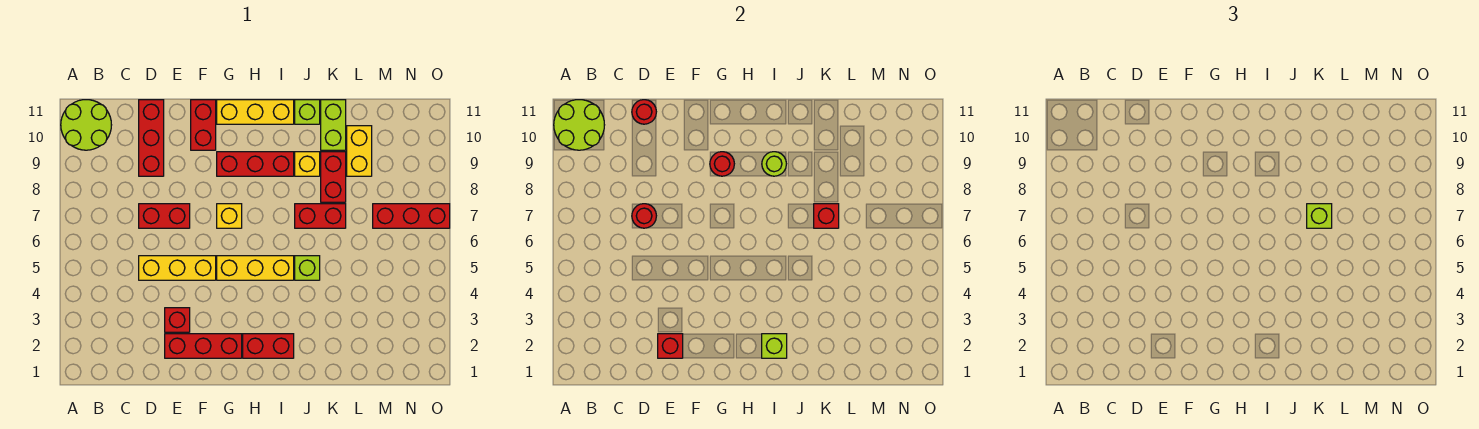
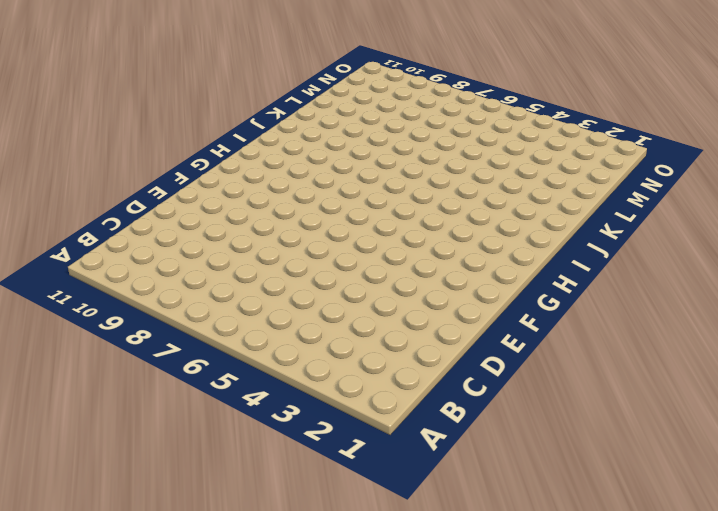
none -> lime 2x2 round brick [61,100,111,150]
none -> yellow 1x3 brick [139,256,216,280]
none -> red 1x2 brick [139,204,190,228]

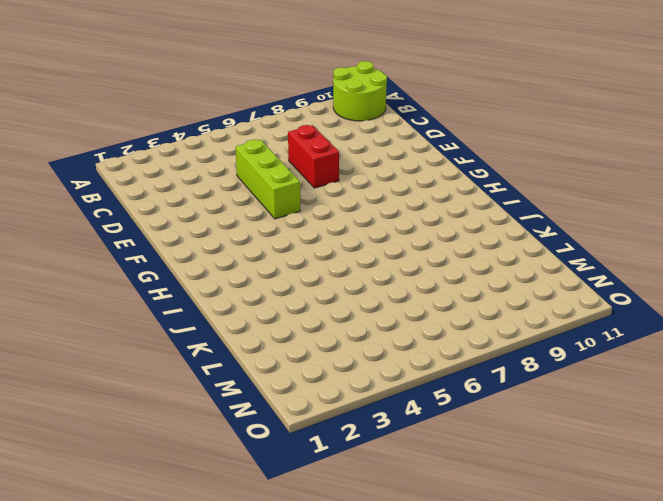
lime 1x3 brick [235,140,300,219] -> yellow 1x3 brick [139,256,216,280]
none -> red 1x3 brick [139,100,164,176]
none -> red 1x3 brick [165,334,242,358]
none -> red 1x1 brick [165,308,190,332]

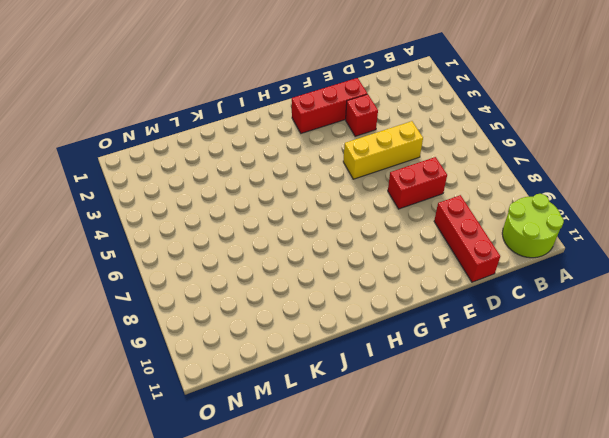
none -> red 1x2 brick [191,100,216,150]
none -> yellow 1x3 brick [217,256,294,280]
none -> yellow 1x1 brick [217,204,242,228]

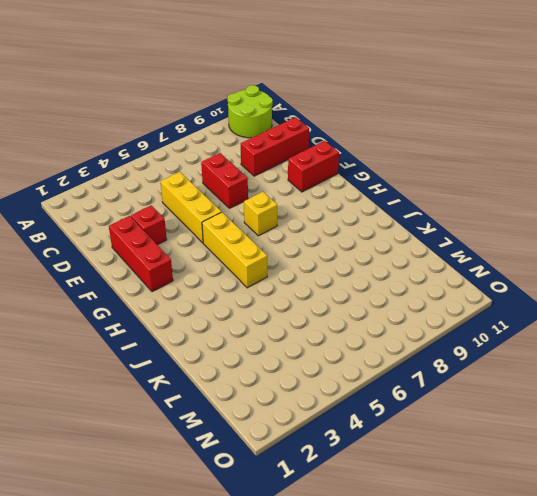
none -> red 1x3 brick [217,152,294,176]
none -> yellow 1x3 brick [217,100,294,124]
none -> red 1x2 brick [243,334,294,358]

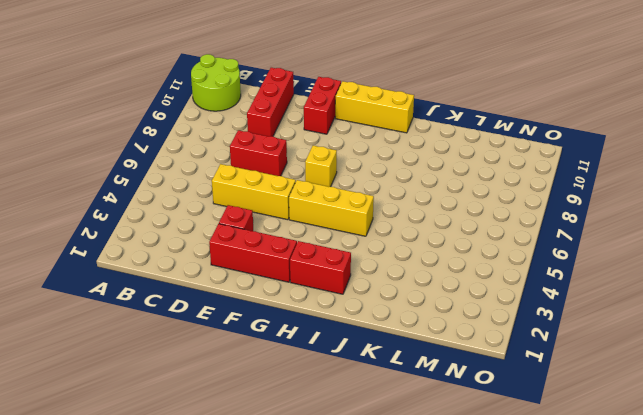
none -> red 1x3 brick [217,152,294,176]
none -> lime 1x1 brick [295,256,320,280]
none -> red 1x2 brick [295,204,346,228]

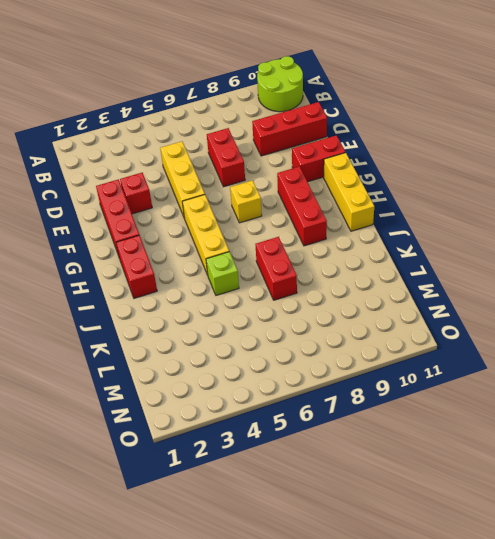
none -> yellow 1x1 brick [295,152,320,176]
none -> lime 1x1 brick [295,100,320,124]
none -> red 1x2 brick [321,152,346,202]

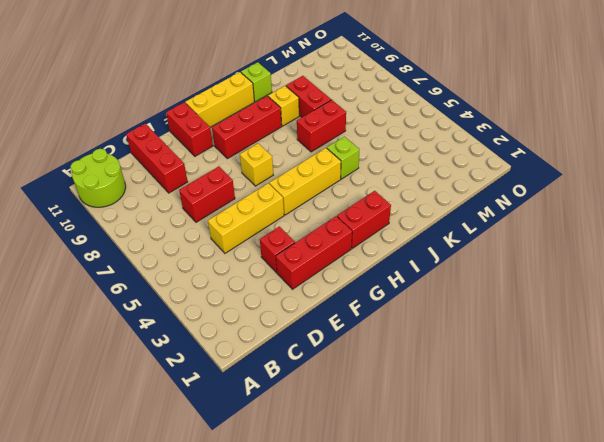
none -> lime 1x2 brick [321,100,346,150]
none -> yellow 1x2 brick [347,126,372,176]
none -> red 1x3 brick [373,204,450,228]

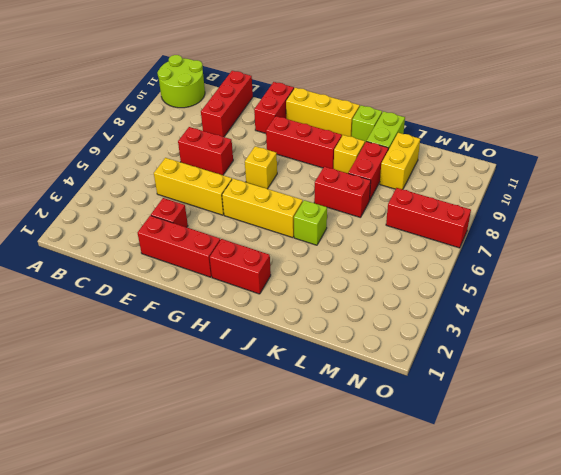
none -> lime 2x2 round brick [554,100,604,150]
none -> red 1x1 round brick [632,204,656,228]
none -> red 1x1 round brick [632,100,656,124]

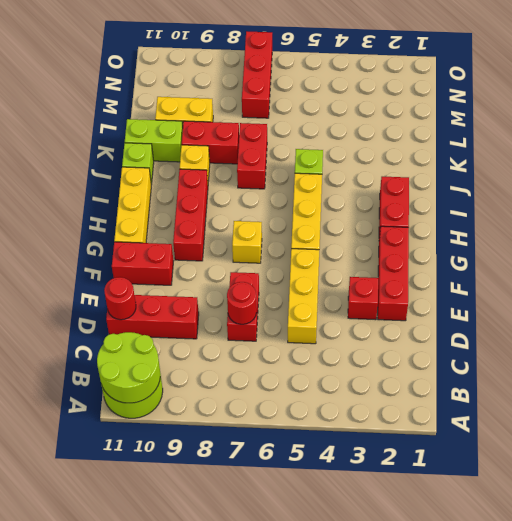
none -> red 1x1 brick [658,334,683,358]
none -> red 1x1 round brick [710,152,734,176]
none -> lime 1x1 brick [762,334,787,358]

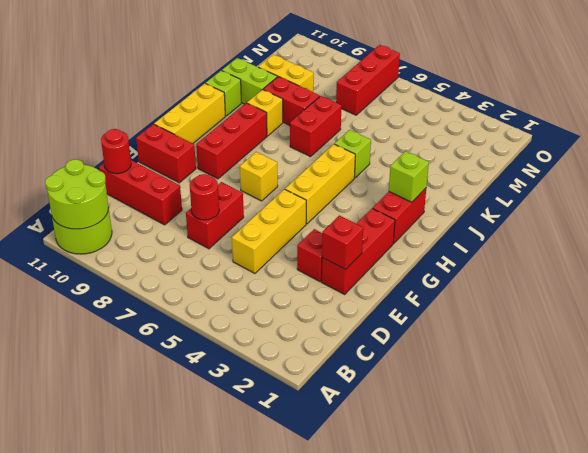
none -> red 1x1 round brick [710,152,734,176]
none -> lime 1x1 round brick [762,152,786,176]
none -> red 1x1 brick [814,204,839,228]

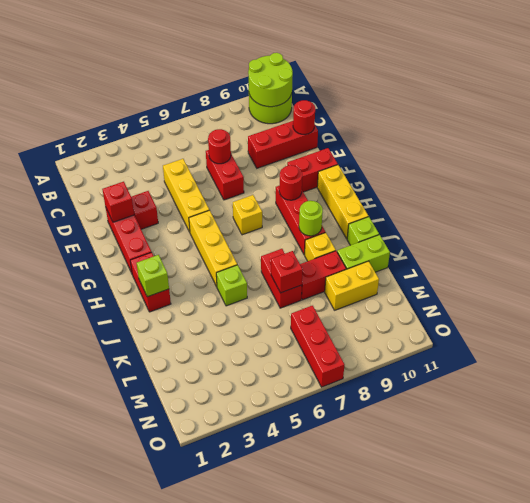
none -> lime 1x1 brick [1307,204,1332,228]

